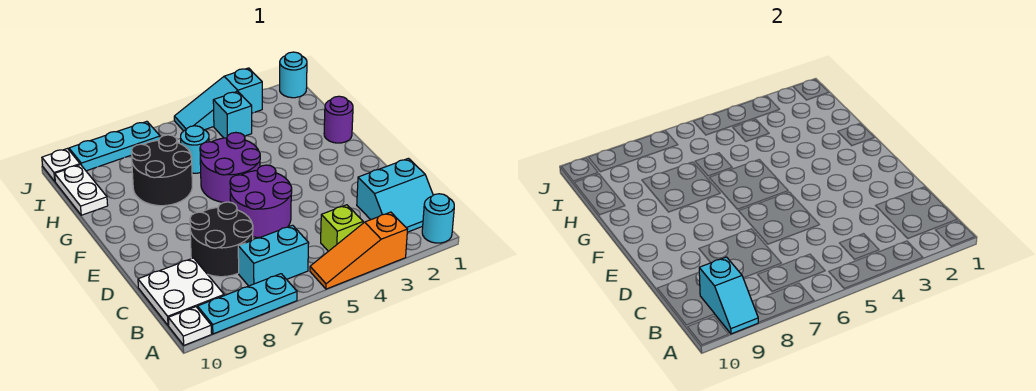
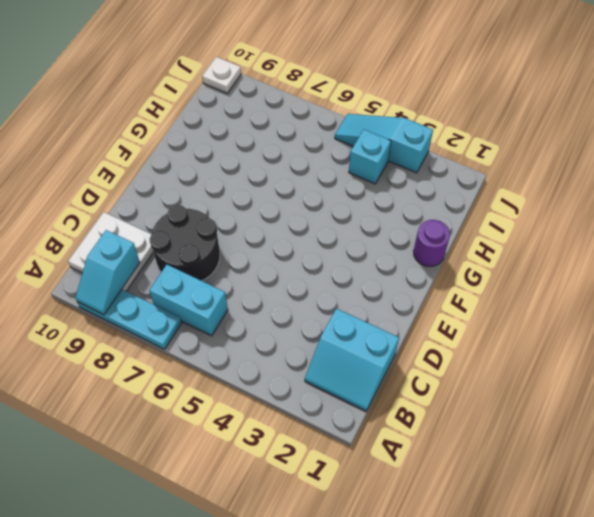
none -> cyan 1x1 round brick [422,194,454,243]
none -> orange 1x3 slope [310,212,408,289]
none -> white 1x1 plate [168,307,212,345]

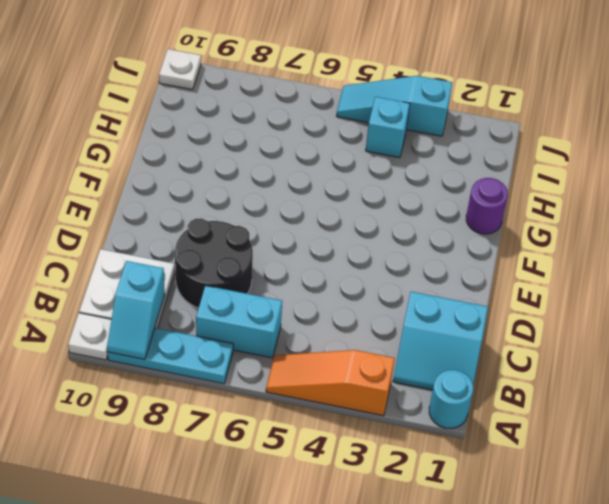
none -> lime 1x1 brick [321,205,363,251]
none -> purple 2x2 round brick [230,165,292,237]
none -> purple 2x2 round brick [200,133,260,203]

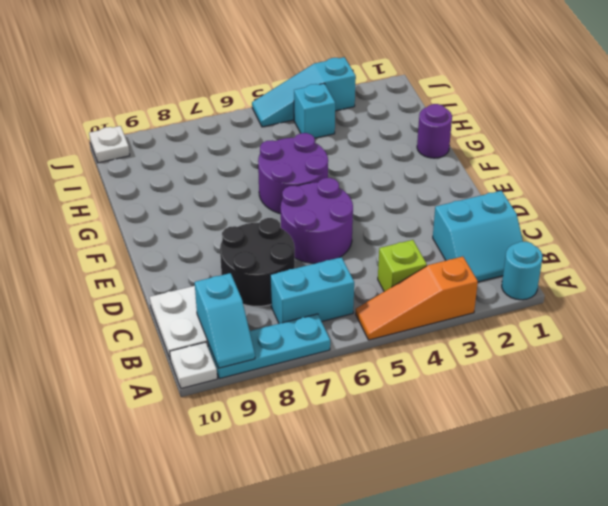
none -> black 2x2 round brick [132,135,192,206]
none -> cyan 1x1 round brick [181,126,209,173]
none -> white 1x2 plate [55,165,108,215]

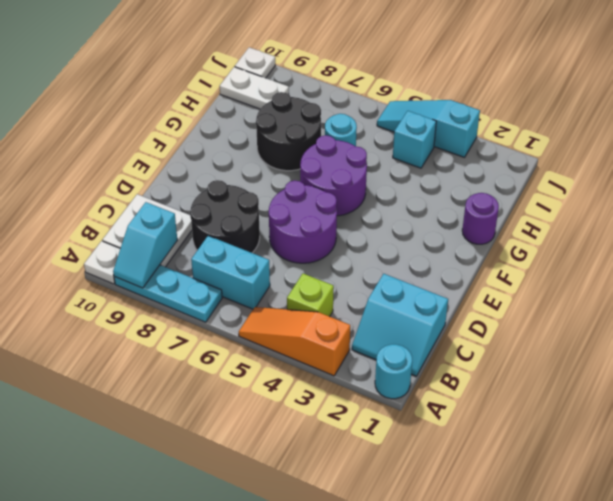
white 1x2 plate [220,67,289,109] -> white 1x2 plate turned to [55,165,108,215]
none -> cyan 1x1 round brick [280,52,307,98]
none -> cyan 1x3 plate [69,121,160,171]

